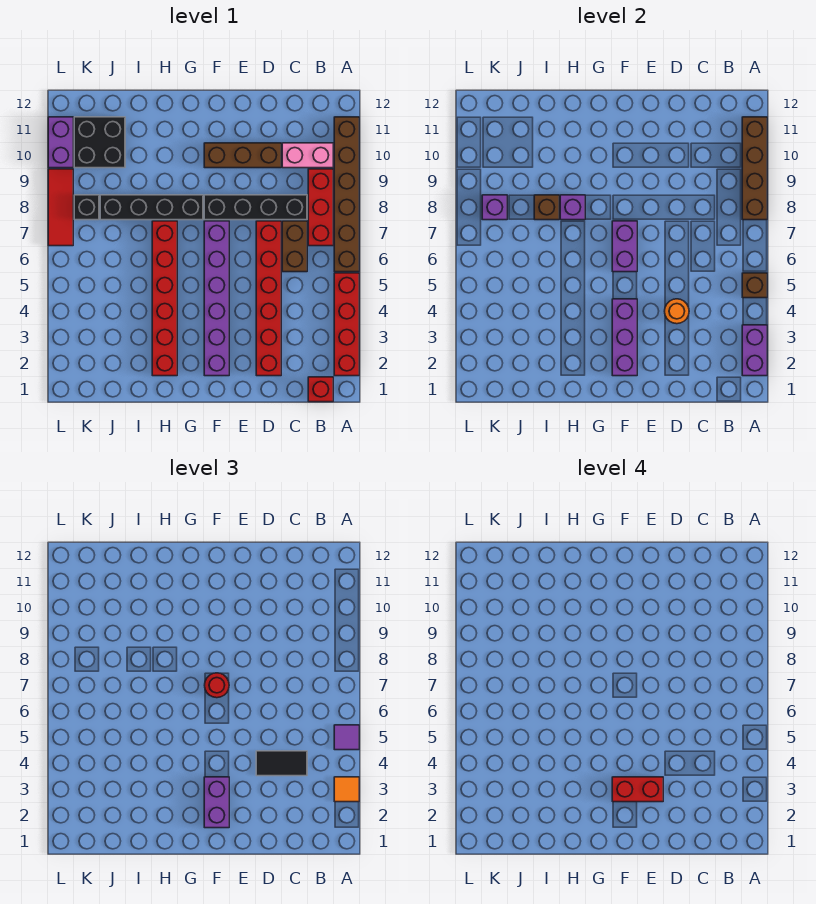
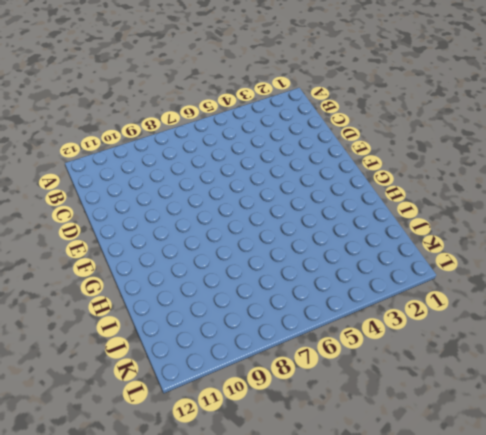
none -> red 1x4 brick [334,273,359,376]
none -> brown 1x6 brick [334,117,359,272]
none -> red 1x1 brick [308,377,333,402]
none -> red 1x3 brick [308,169,333,246]

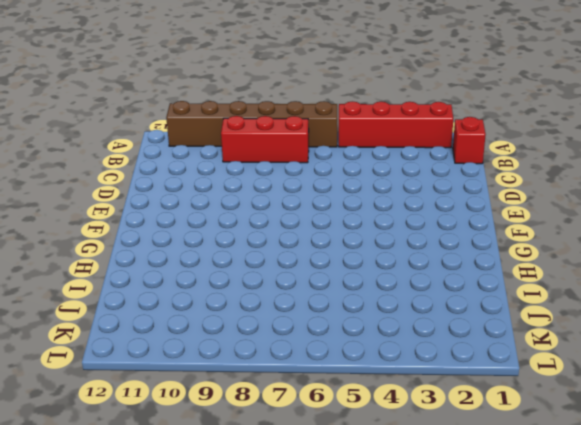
none -> pink 1x2 brick [282,143,333,168]
none -> brown 1x2 brick [282,221,307,272]
none -> black 1x4 brick [204,195,307,220]
none -> red 1x6 brick [256,221,281,376]

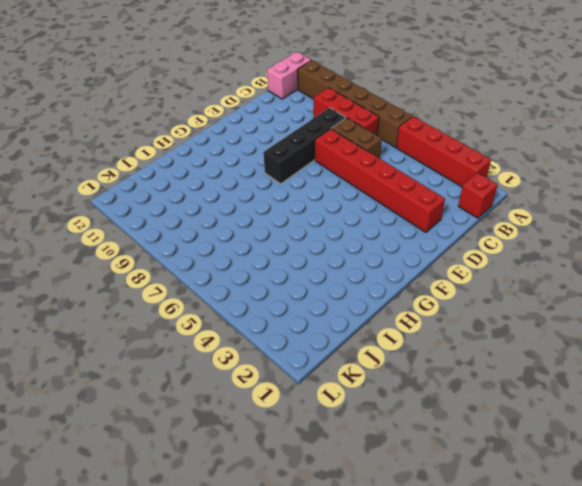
pink 1x2 brick [267,52,311,99] -> pink 1x2 brick moved to [282,143,333,168]
none -> brown 1x3 brick [204,143,281,168]
none -> purple 1x6 brick [204,221,229,376]
none -> black 1x4 brick [100,195,203,220]
none -> red 1x6 brick [152,221,177,376]

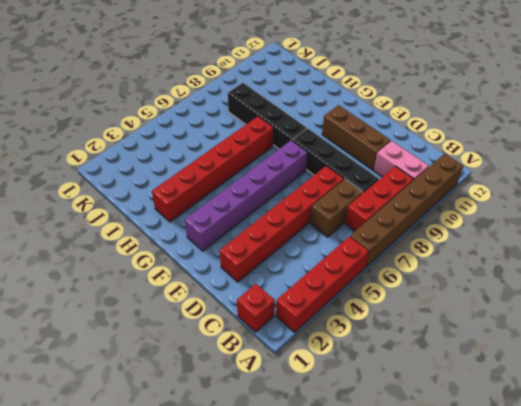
none -> black 2x2 brick [74,117,125,168]
none -> black 1x1 brick [74,195,99,220]
none -> red 1x3 tile [48,169,73,246]
none -> purple 1x2 brick [48,117,73,168]

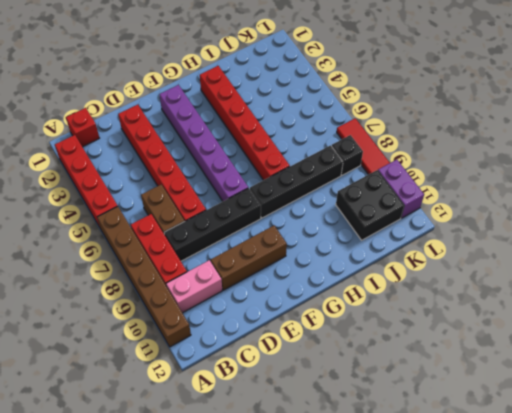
none -> purple 1x2 brick [742,325,767,376]
none -> brown 1x1 brick [742,273,767,298]
none -> brown 1x4 brick [742,117,767,220]
none -> orange 1x1 round brick [665,299,689,324]

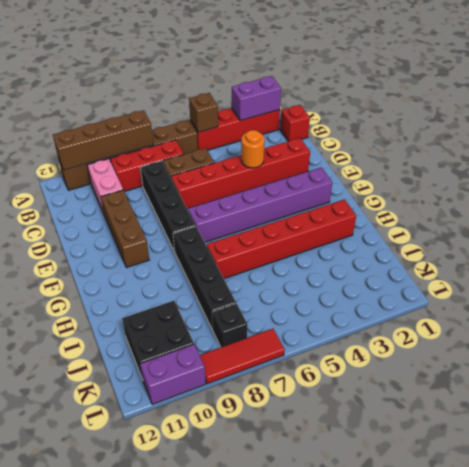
none -> purple 1x3 brick [612,299,637,376]
none -> purple 1x2 brick [612,221,637,272]
none -> purple 1x1 brick [560,195,585,220]
none -> brown 1x1 brick [534,195,559,220]

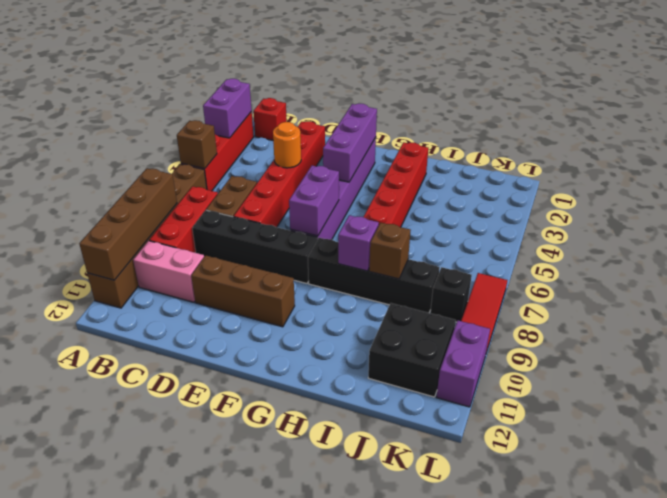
none -> purple 1x1 brick [482,195,507,220]
none -> orange 1x1 tile [334,777,359,802]
none -> purple 1x1 tile [334,725,359,750]
none -> black 1x2 tile [256,751,307,776]

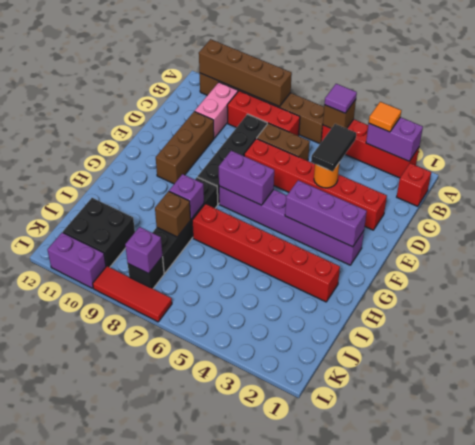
none -> purple 1x2 brick [204,777,229,828]
none -> red 1x1 round brick [205,673,229,698]
none -> red 1x2 brick [612,777,663,802]

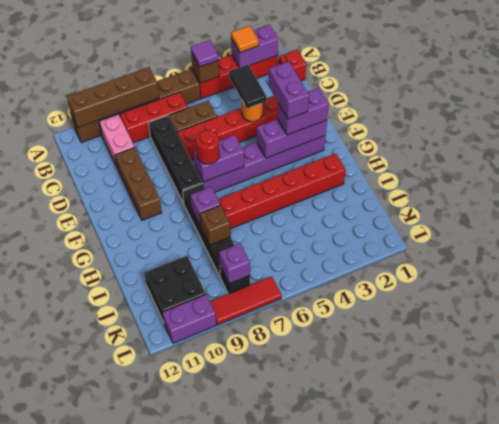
purple 1x2 brick [268,61,309,119] -> red 1x2 brick [612,777,663,802]

